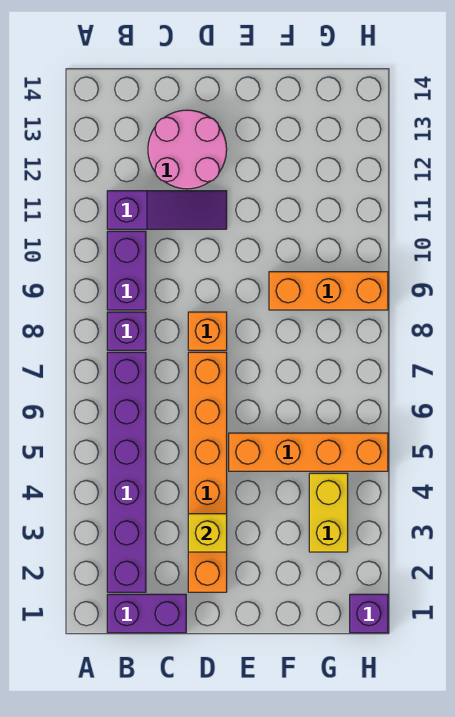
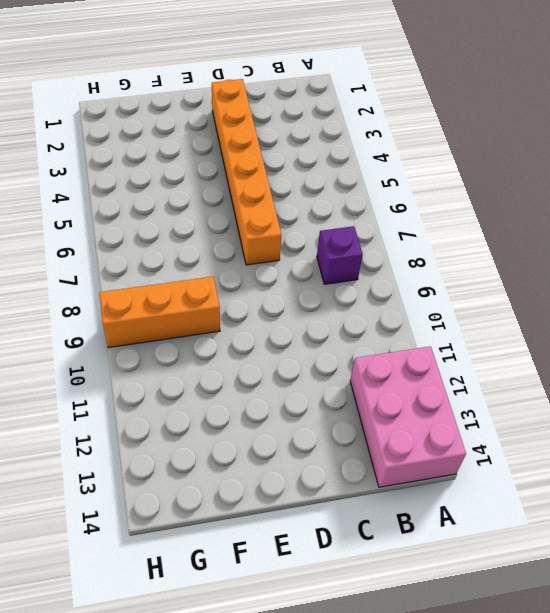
pink 2x3 brick [350,346,466,487] -> none
none -> purple 1x2 brick [107,594,186,633]
none -> purple 1x6 brick [107,352,146,592]
none -> purple 1x2 brick [107,231,146,310]

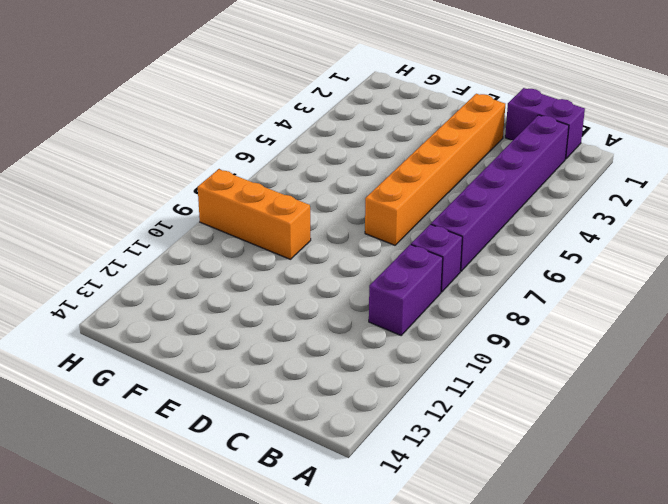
none -> purple 1x3 slope [107,191,227,229]
none -> pink 2x2 round brick [148,110,227,189]
none -> orange 1x1 brick [188,312,227,350]

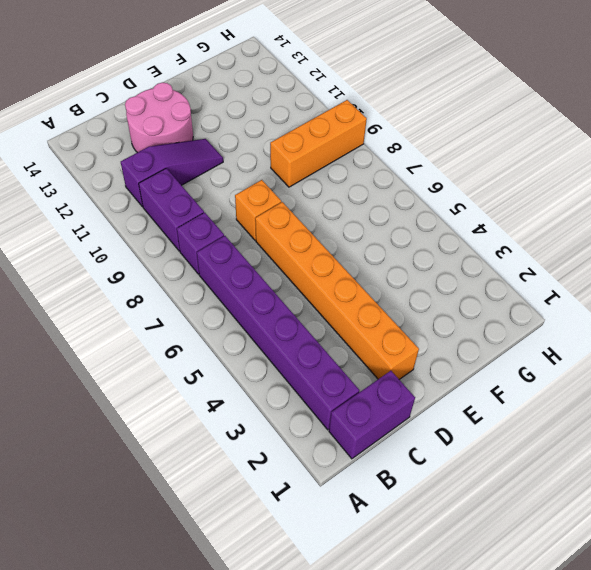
none -> orange 1x4 brick [229,433,388,471]
none -> yellow 1x2 brick [309,473,348,552]
none -> purple 1x1 brick [350,594,388,633]

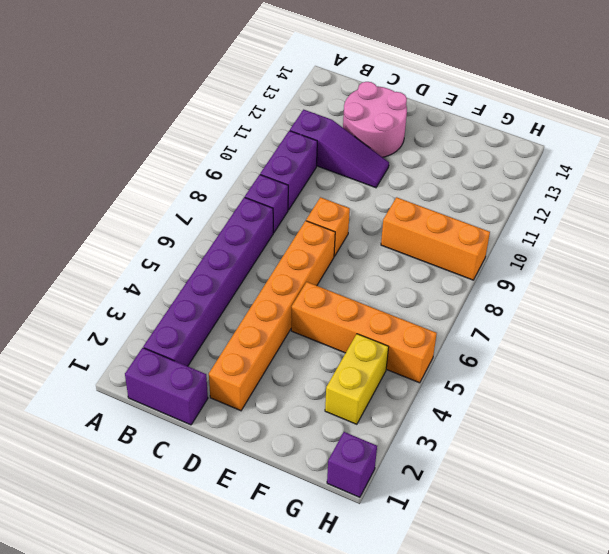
none -> yellow 1x1 brick [188,514,227,552]

